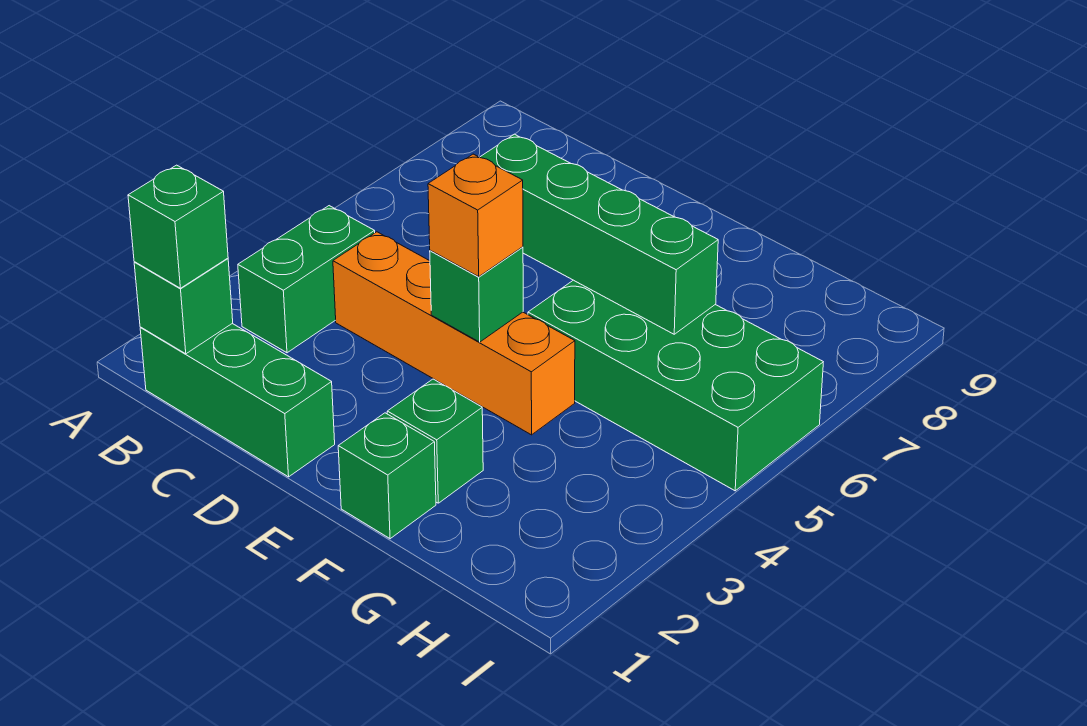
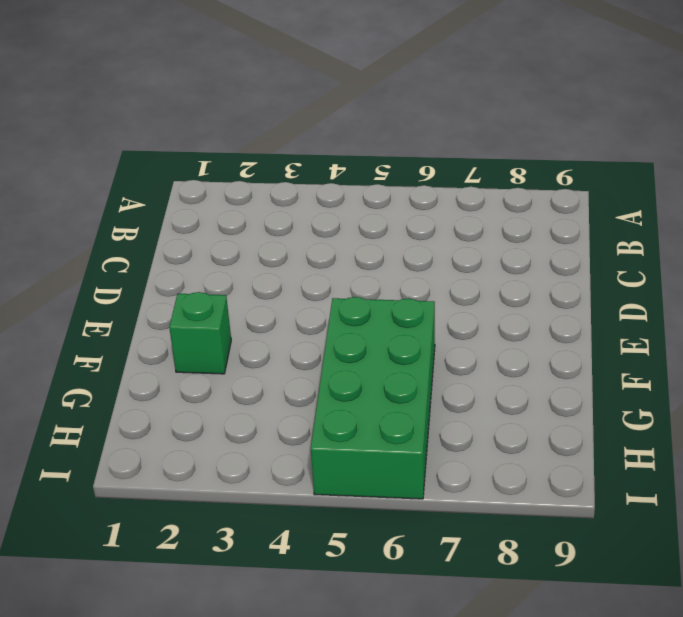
none -> green 1x3 brick [140,324,335,477]
none -> green 1x2 brick [238,206,375,353]

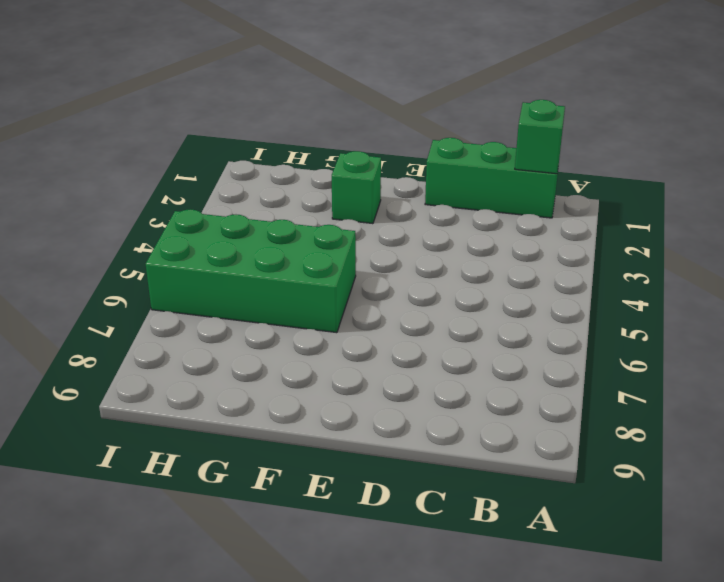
none -> green 1x2 brick [238,206,375,353]
none -> orange 1x4 brick [333,232,575,435]

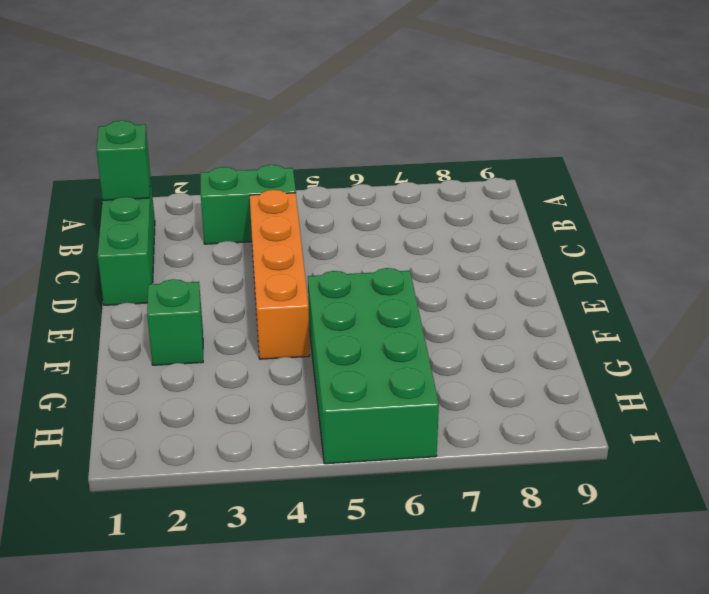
none -> green 1x1 brick [338,413,436,539]
none -> green 1x4 brick [480,134,718,334]

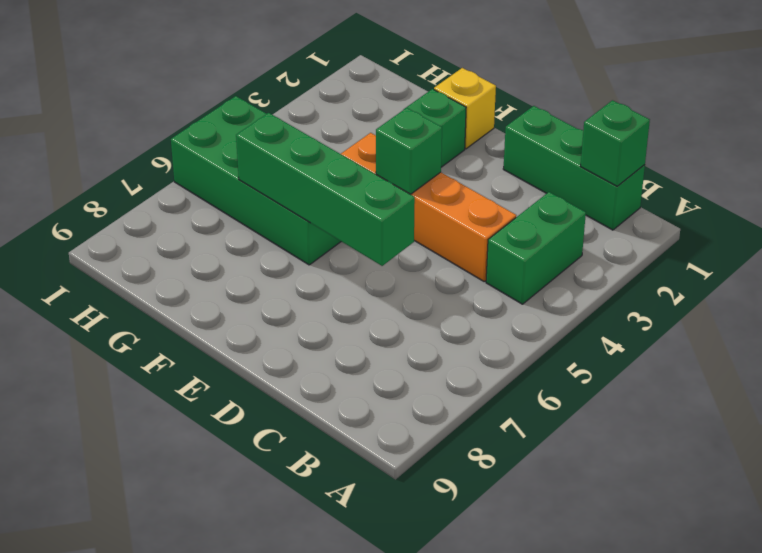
yellow 1x1 brick [434,68,496,149] -> green 1x1 brick [338,413,436,539]
none -> green 1x1 brick [128,165,228,288]
none -> orange 1x1 brick [428,154,523,277]

